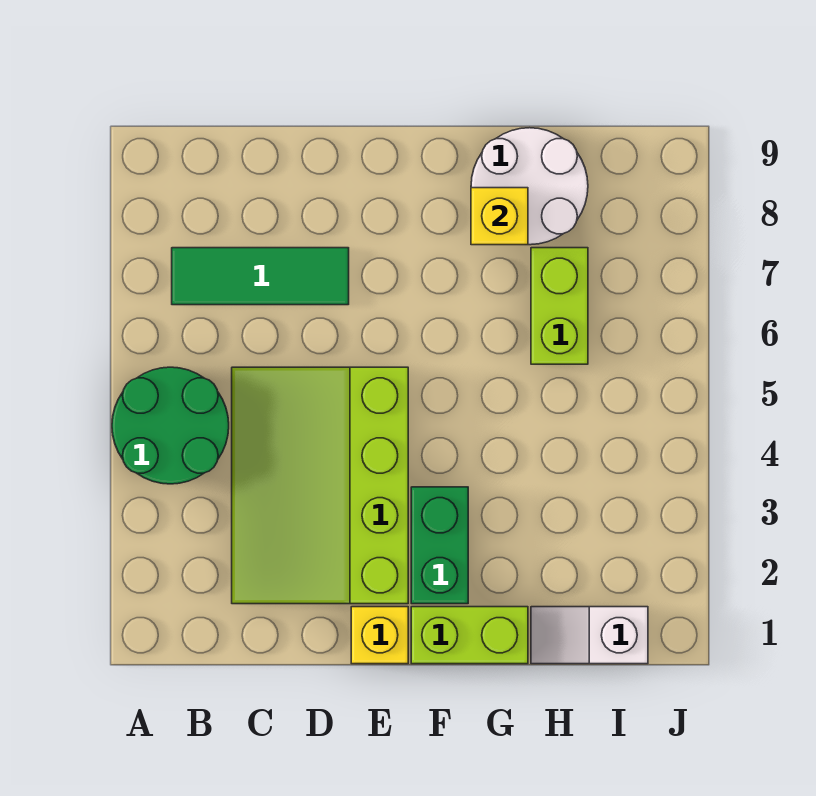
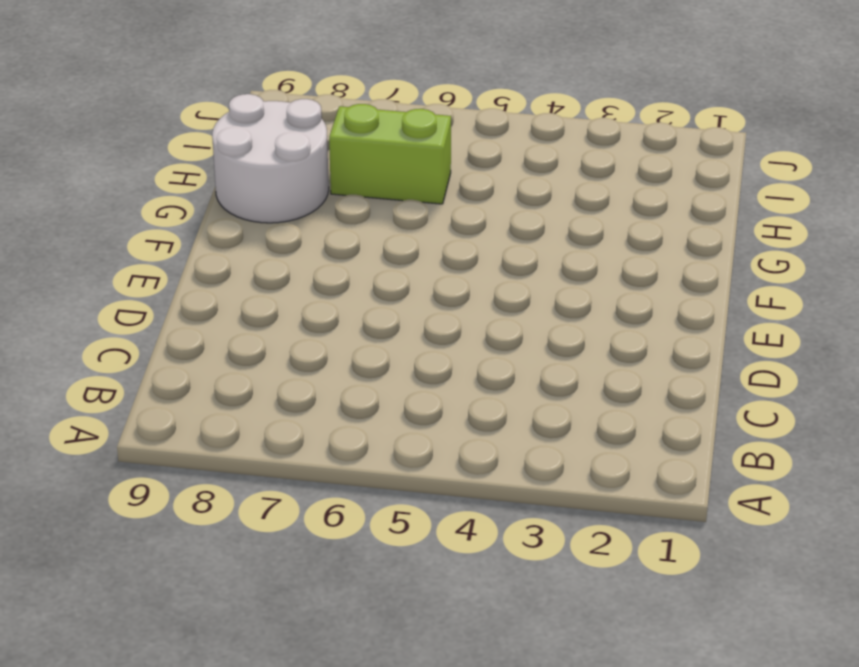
none -> green 2x2 round brick [112,367,229,484]
none -> green 1x3 tile [172,248,349,305]

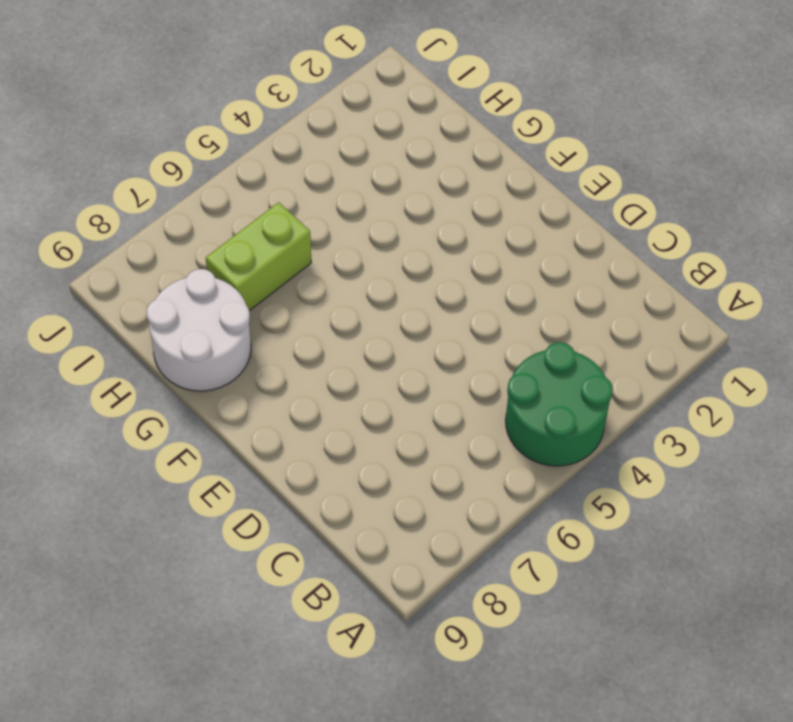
none -> green 1x3 tile [172,248,349,305]
none -> lime 3x4 slope [232,367,408,604]

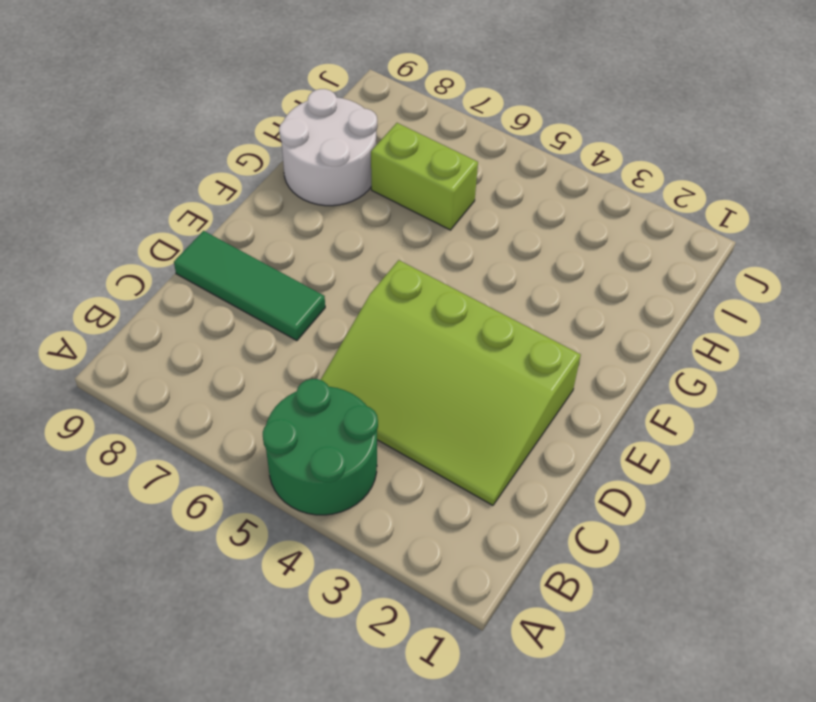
green 1x3 tile [174,231,325,341] -> green 1x3 tile turned to [172,248,349,305]
none -> yellow 1x1 brick [351,607,408,664]
none -> lime 1x2 brick [411,607,528,664]

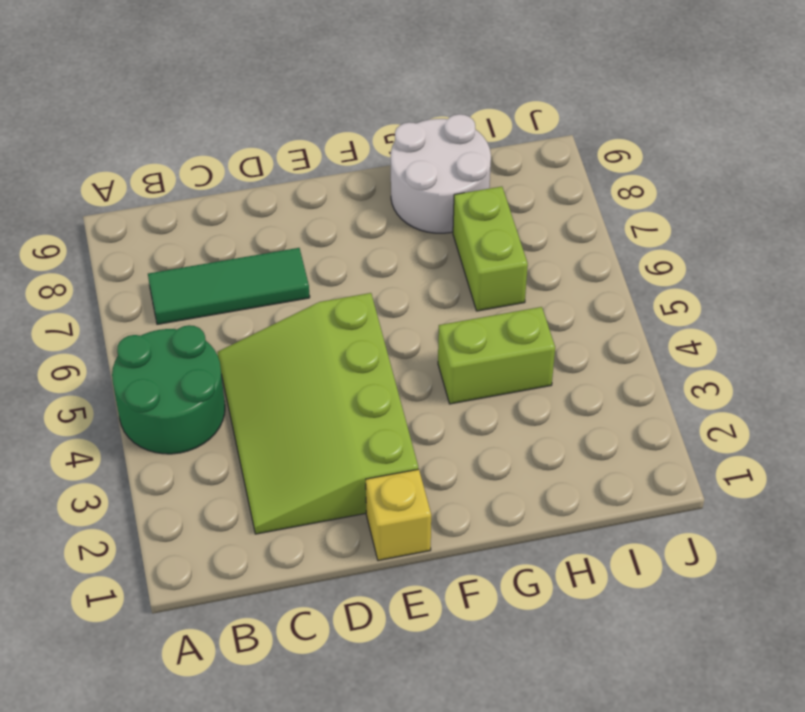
lime 1x2 brick [438,307,555,404] -> lime 1x2 brick moved to [411,607,528,664]
none -> green 1x2 brick [411,487,468,604]
none -> white 1x2 slope [531,607,648,664]

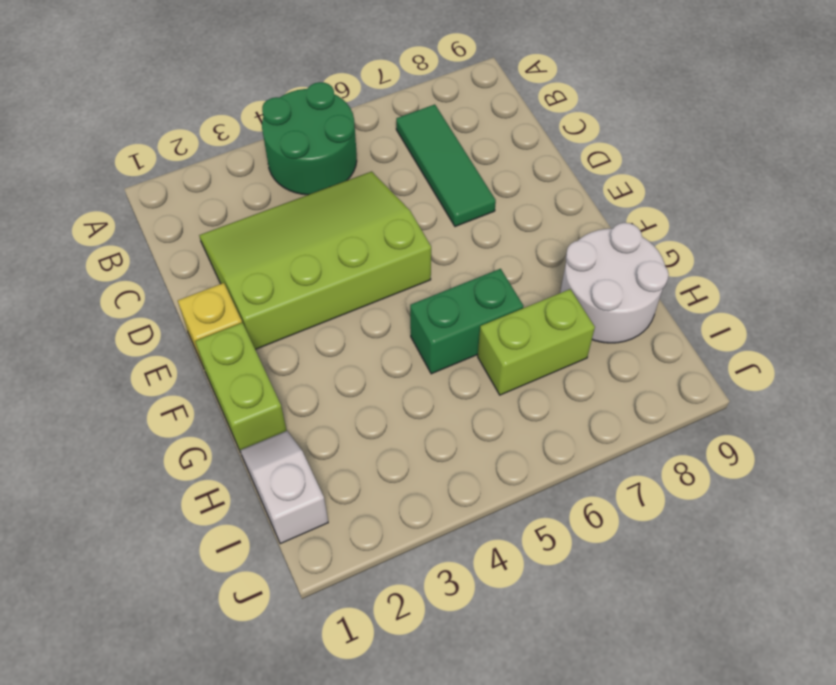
green 1x2 brick [410,269,523,374] -> green 1x2 brick moved to [411,487,468,604]
none -> yellow 1x1 brick [471,188,528,245]

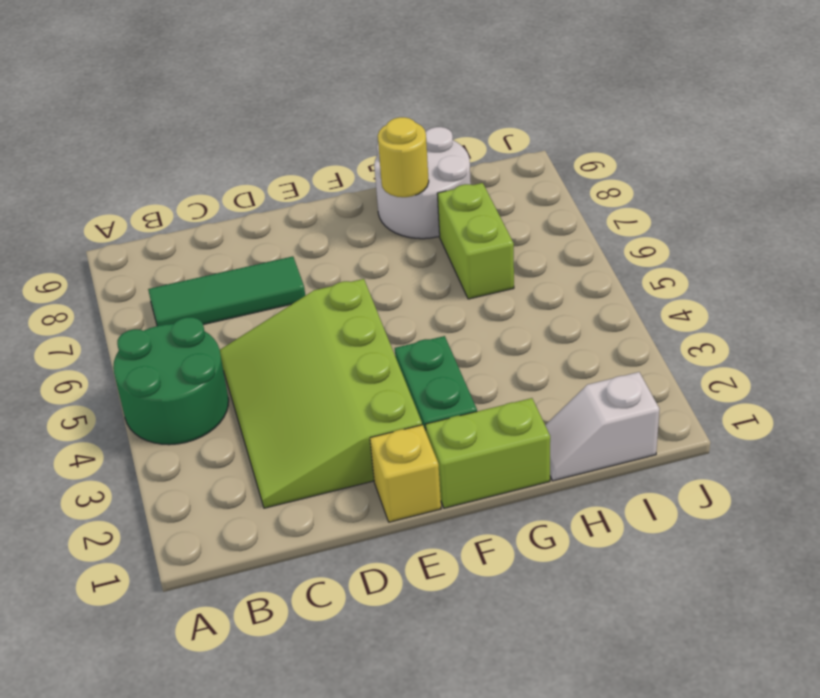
yellow 1x1 round brick [378,117,429,197] -> yellow 1x1 brick [471,188,528,245]

